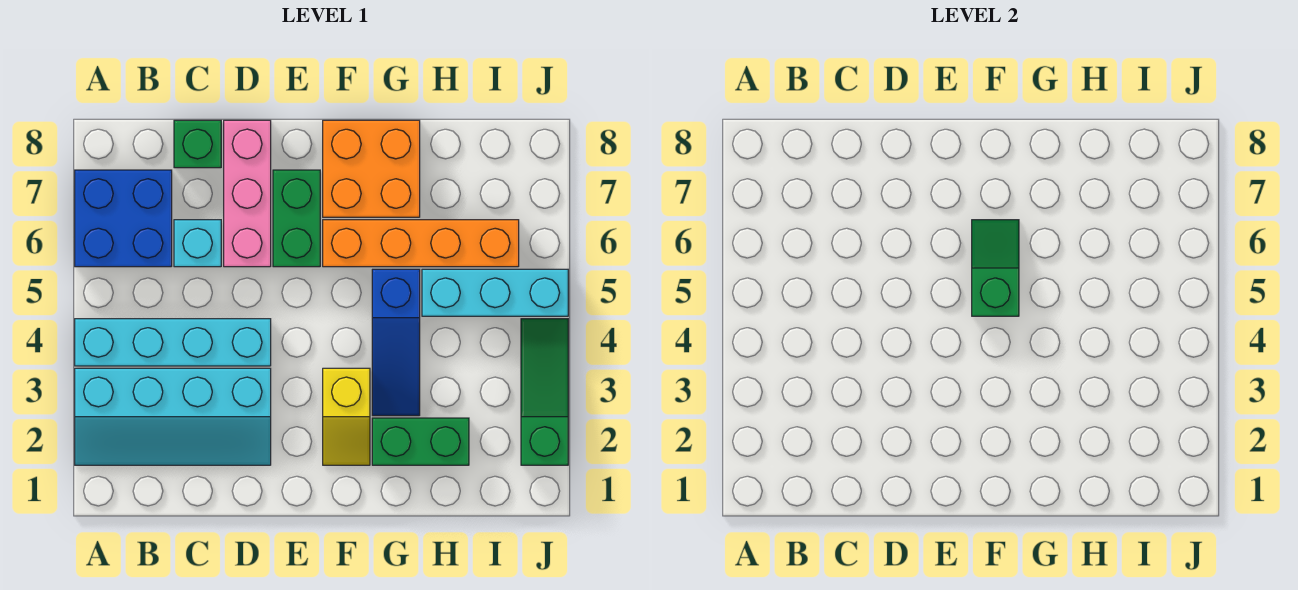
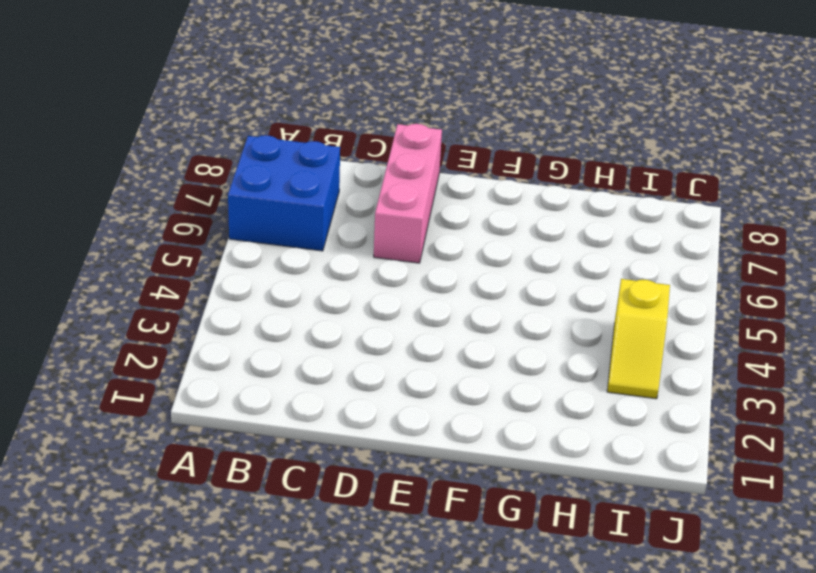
yellow 1x2 slope [607,279,670,399] -> yellow 1x2 slope moved to [323,368,370,465]
none -> cyan 2x4 slope [75,368,271,465]
none -> cyan 1x4 brick [75,319,271,366]
none -> cyan 1x1 brick [174,220,221,267]

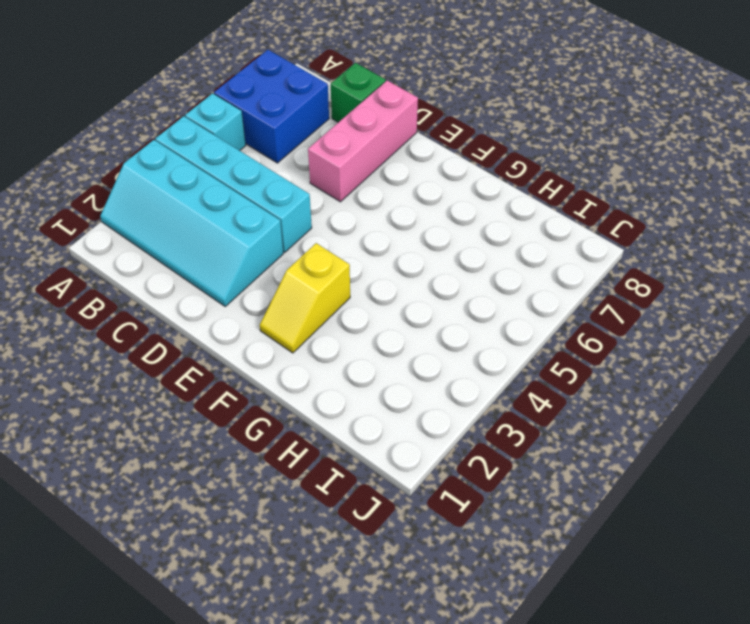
cyan 1x1 brick [185,93,246,151] -> cyan 1x1 brick moved to [174,220,221,267]
none -> green 1x2 brick [273,170,320,267]
none -> orange 1x4 brick [323,220,519,267]
none -> orange 2x2 brick [323,120,420,217]

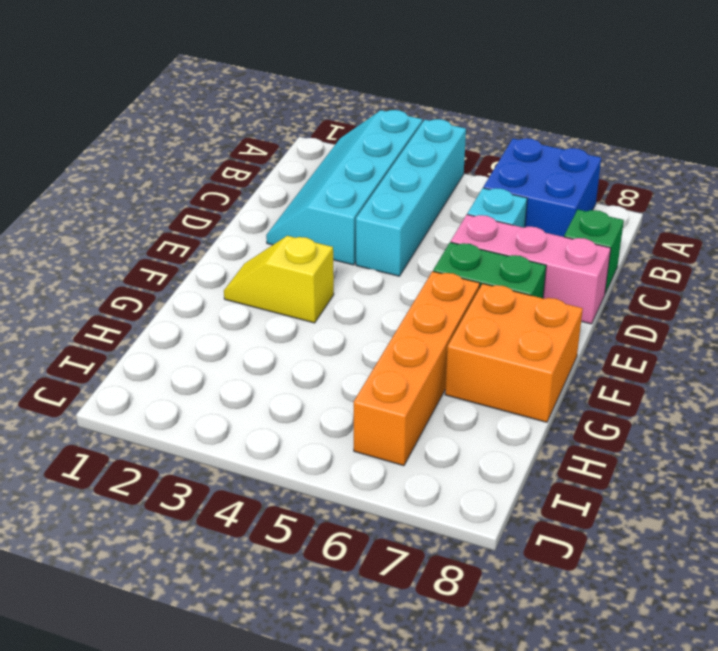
none -> green 1x2 brick [372,418,469,465]
none -> blue 1x3 slope [372,269,420,416]
none -> cyan 1x3 brick [422,269,568,316]

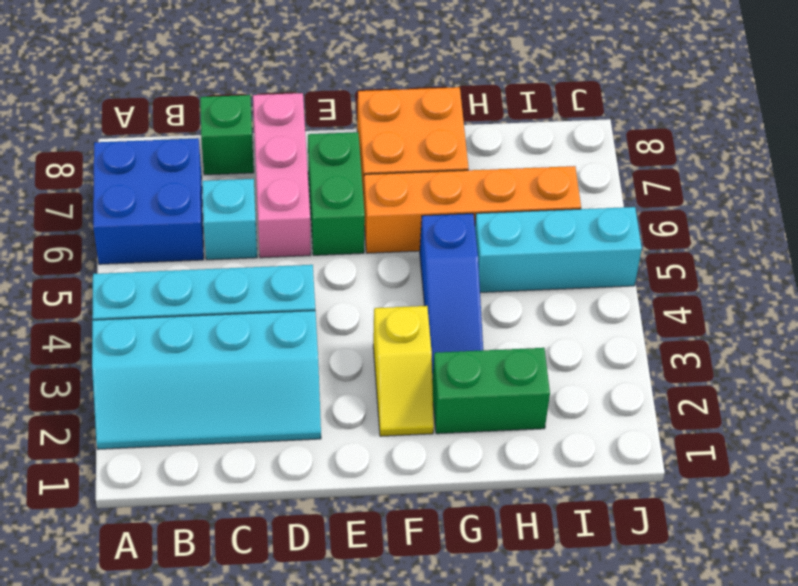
none -> green 1x3 slope [521,319,568,465]
none -> green 1x2 slope [972,220,1019,316]

